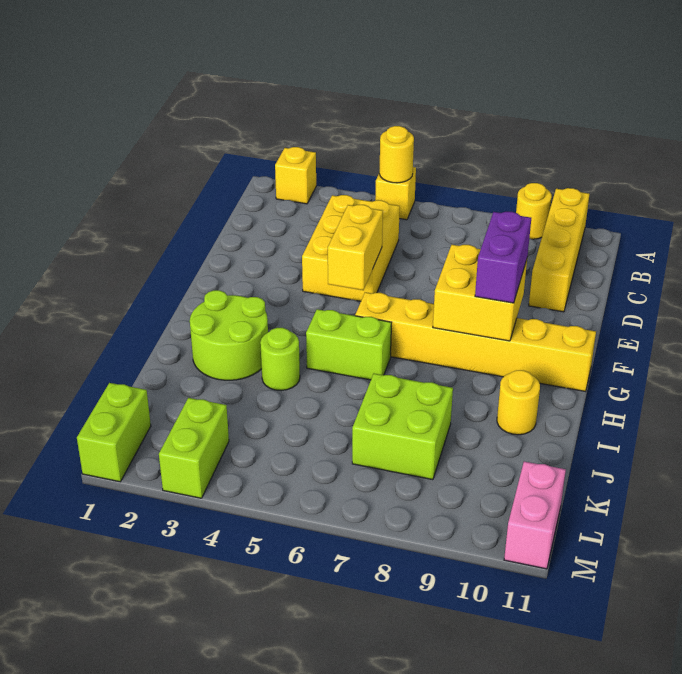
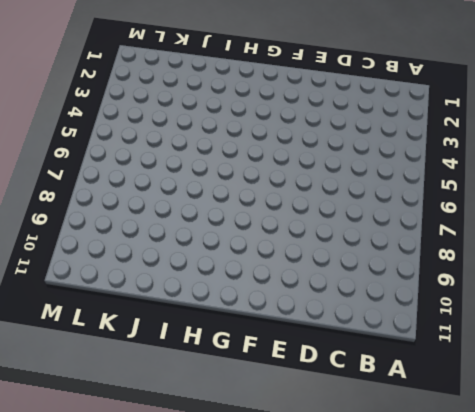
none -> yellow 1x1 brick [275,147,316,204]
none -> yellow 1x1 brick [375,167,416,220]
none -> yellow 1x1 round brick [516,183,552,239]

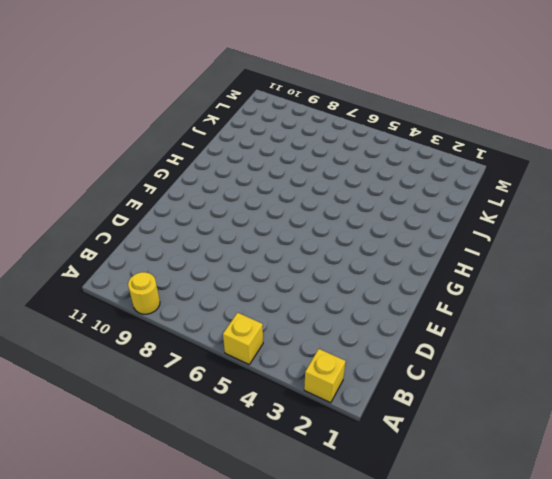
none -> yellow 1x4 brick [529,188,589,312]
none -> yellow 2x3 brick [302,195,400,301]
none -> yellow 1x6 brick [355,292,596,391]

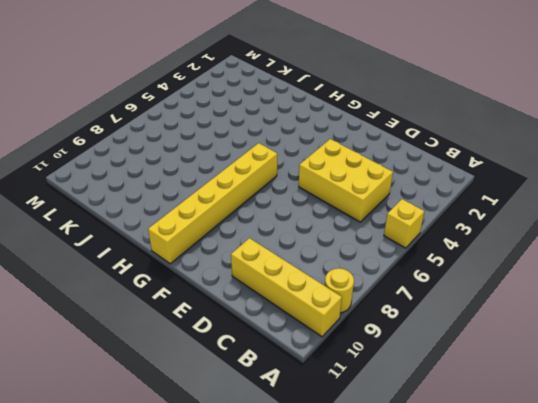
none -> yellow 1x1 brick [275,147,316,204]
none -> lime 2x2 round brick [190,290,268,380]
none -> lime 1x2 brick [306,309,392,380]

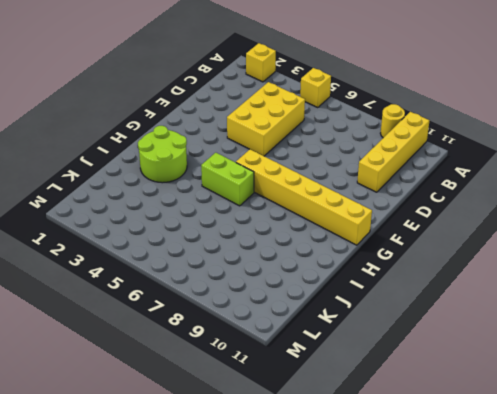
none -> lime 1x1 round brick [260,328,300,391]
none -> yellow 1x1 round brick [497,370,540,435]
none -> lime 2x2 brick [352,374,453,480]

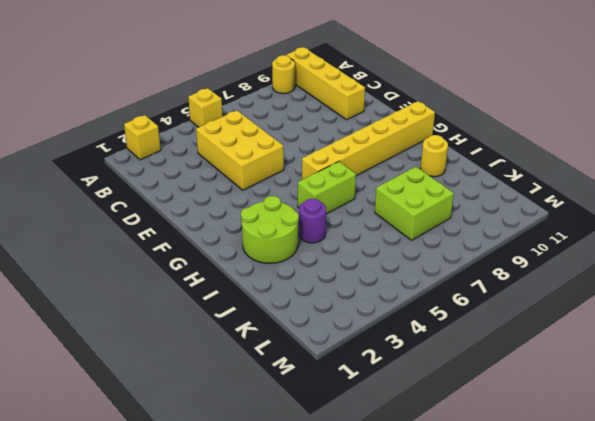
purple 1x1 round brick [299,199,326,243] -> lime 1x1 round brick [260,328,300,391]
none -> lime 1x2 brick [77,383,151,482]
none -> lime 1x2 brick [159,398,229,498]
none -> pink 1x2 brick [504,461,566,569]

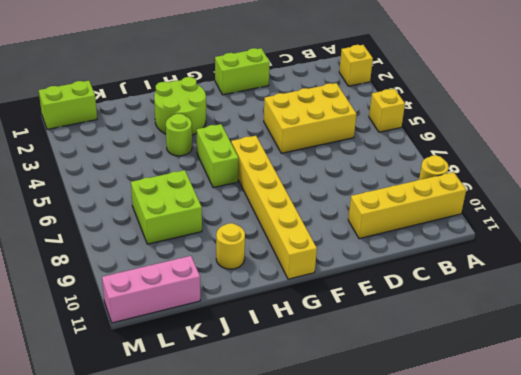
lime 1x2 brick [215,48,270,95] -> lime 1x2 brick moved to [159,398,229,498]
pink 1x3 brick [102,256,200,323] -> pink 1x2 brick [504,461,566,569]
none -> yellow 1x1 round brick [379,126,414,183]
none -> yellow 1x2 brick [328,205,383,290]
none -> yellow 2x2 brick [433,245,527,341]

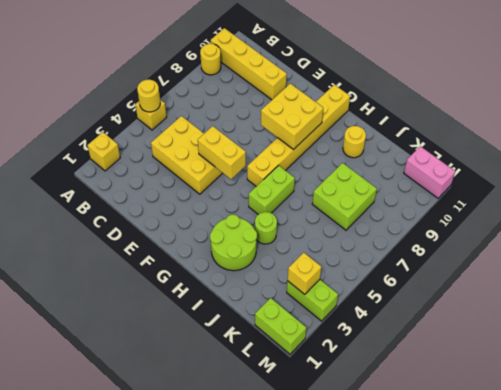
yellow 1x1 brick [287,253,321,294] -> none
none -> purple 1x2 brick [475,212,531,303]

